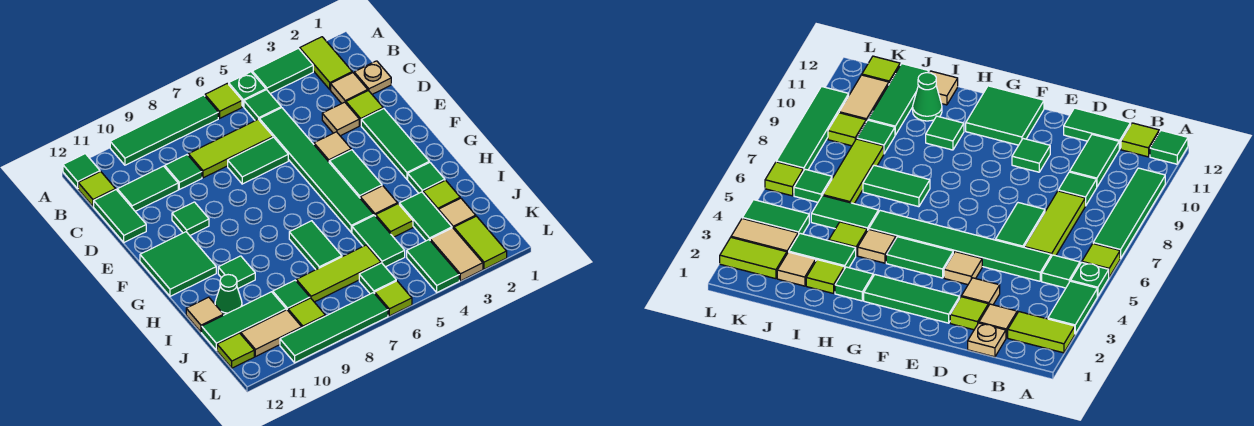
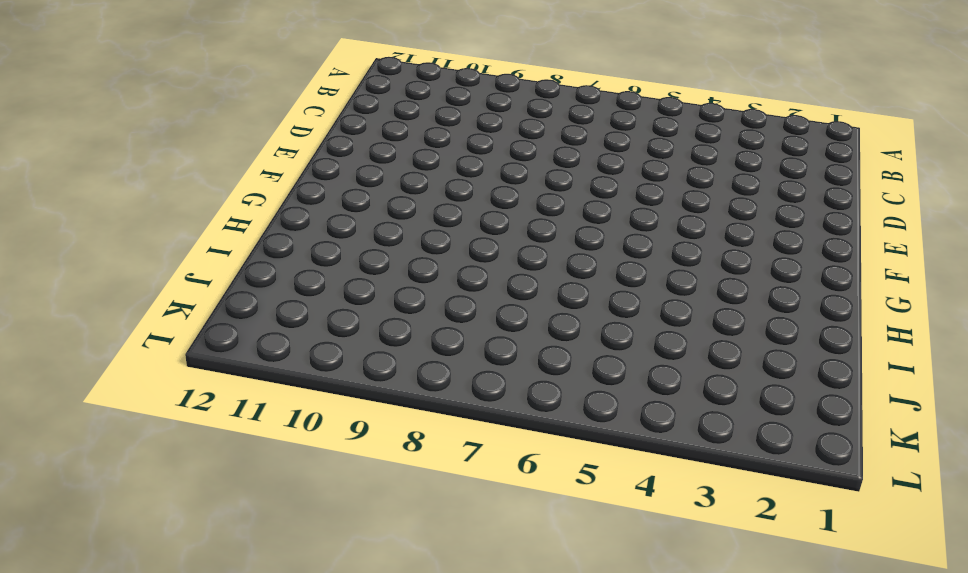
none -> lime 1x2 tile [300,37,352,89]
none -> green 1x2 tile [252,48,313,94]
none -> green 1x1 plate [229,72,266,107]
none -> lime 1x1 tile [205,83,242,118]

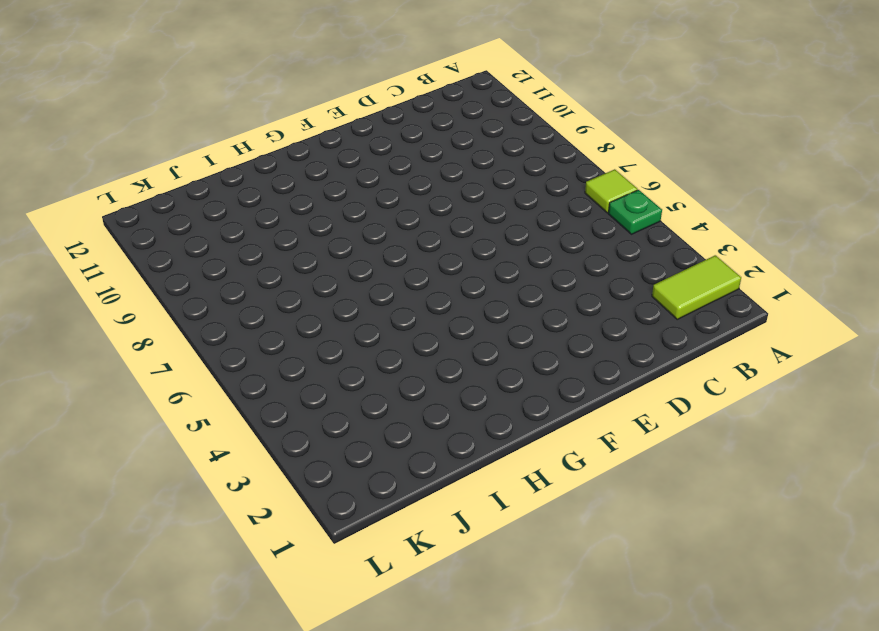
none -> green 1x2 tile [252,48,313,94]
none -> green 1x4 tile [110,95,218,165]
none -> green 1x1 tile [63,154,100,188]
none -> green 1x1 tile [244,90,281,121]

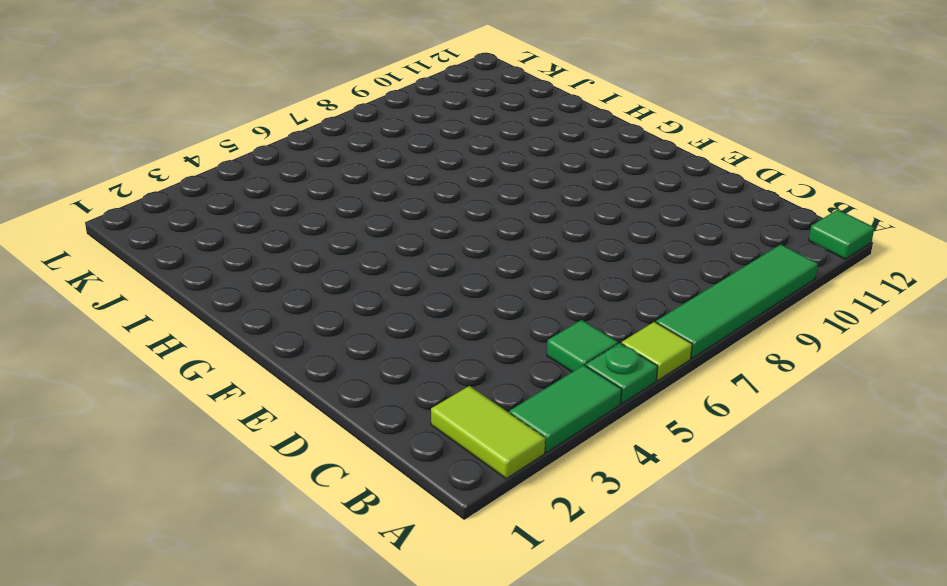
none -> lime 1x1 tile [78,172,116,207]
none -> tan 1x1 plate [354,61,391,94]
none -> tan 1x1 tile [331,73,368,104]
none -> green 1x6 tile [259,108,374,232]

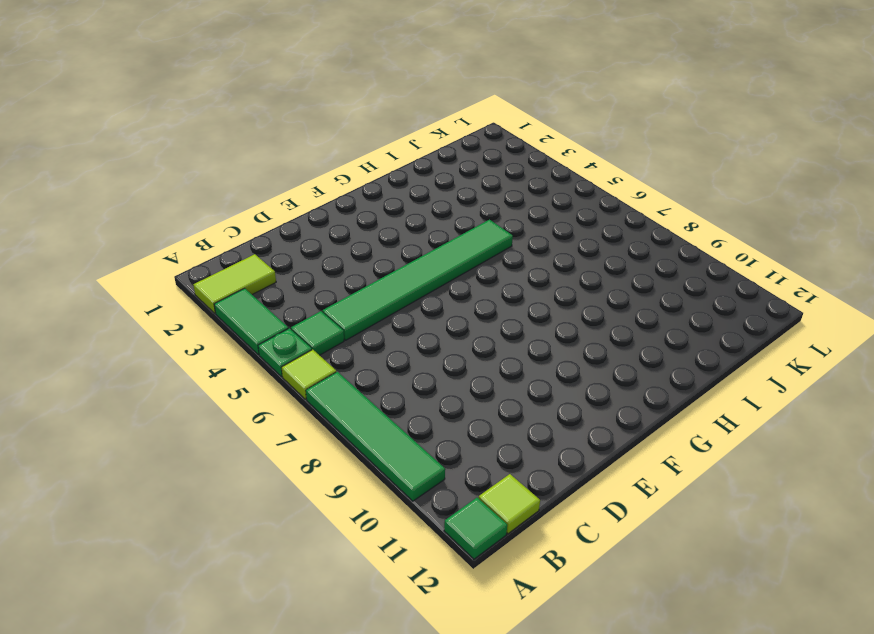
none -> tan 1x1 plate [354,61,391,94]
none -> tan 1x1 tile [331,73,368,104]
none -> lime 1x3 tile [188,119,273,178]
none -> green 1x1 tile [165,155,202,189]

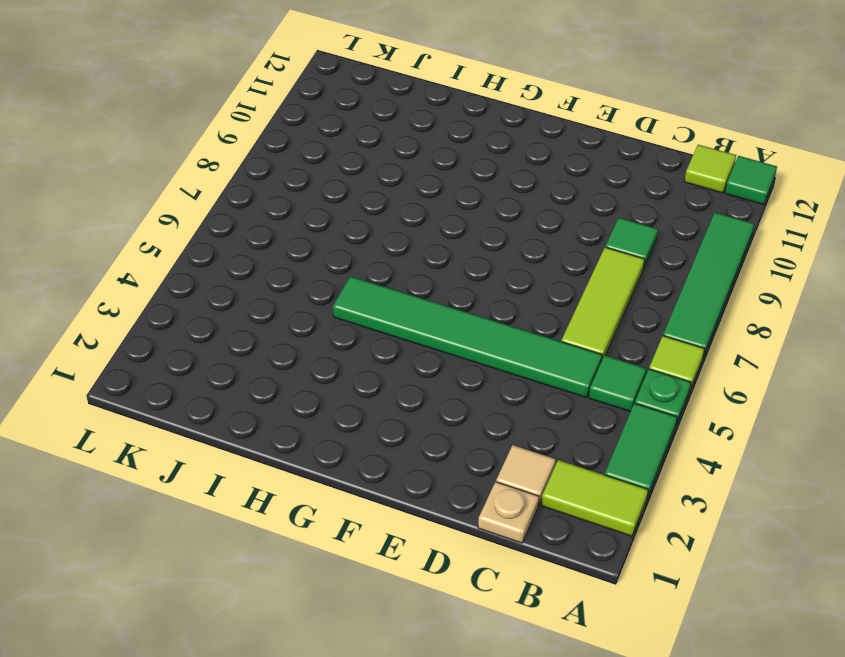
none -> green 1x2 tile [117,166,178,211]
none -> green 1x2 tile [94,190,146,242]
none -> lime 1x1 tile [346,91,383,125]
none -> tan 1x1 tile [322,102,359,136]

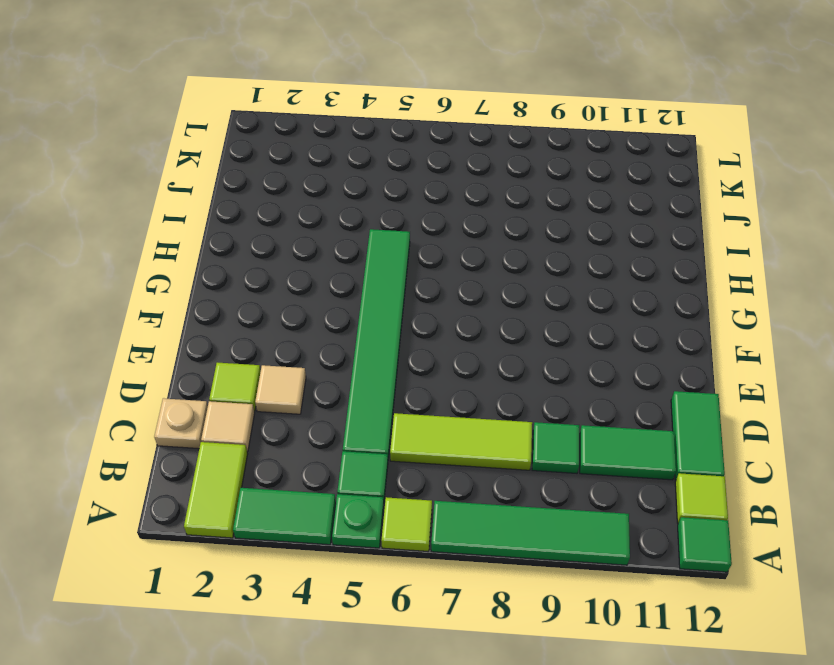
none -> green 1x2 tile [228,137,288,184]
none -> green 1x3 tile [361,109,429,179]
none -> tan 1x1 tile [314,132,351,162]
none -> green 1x1 tile [172,202,209,235]

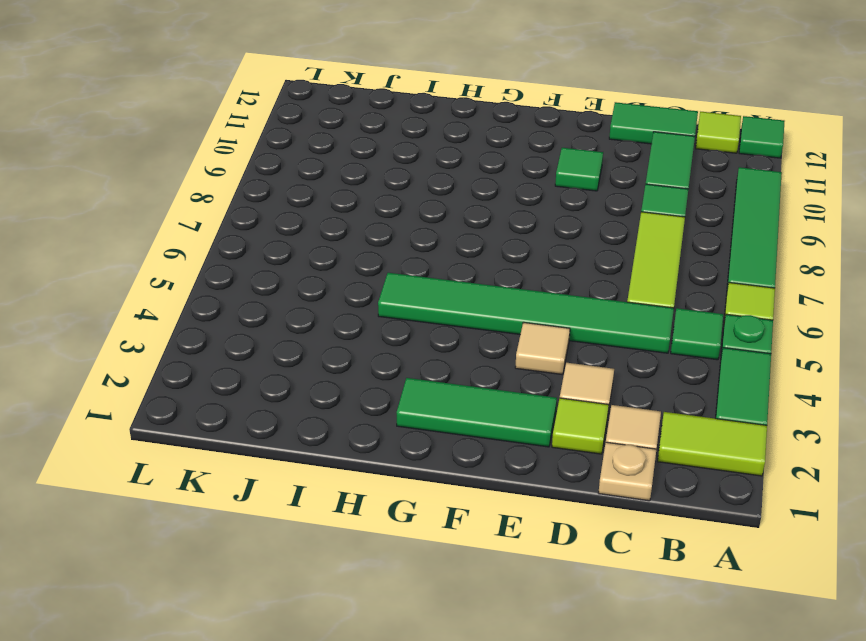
none -> green 1x2 tile [228,137,288,184]
none -> green 1x2 tile [329,150,382,198]
none -> green 2x2 tile [140,232,216,296]
none -> green 1x1 tile [408,162,445,193]

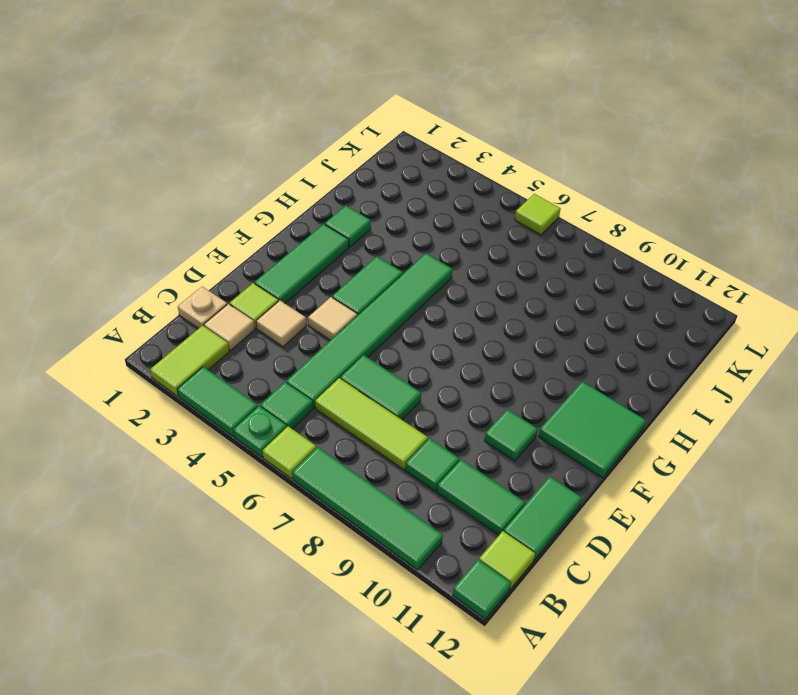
none -> tan 1x1 tile [360,186,398,216]
none -> green 1x2 tile [289,221,342,270]
none -> green 1x1 tile [218,256,255,288]
none -> lime 1x1 tile [423,180,460,210]

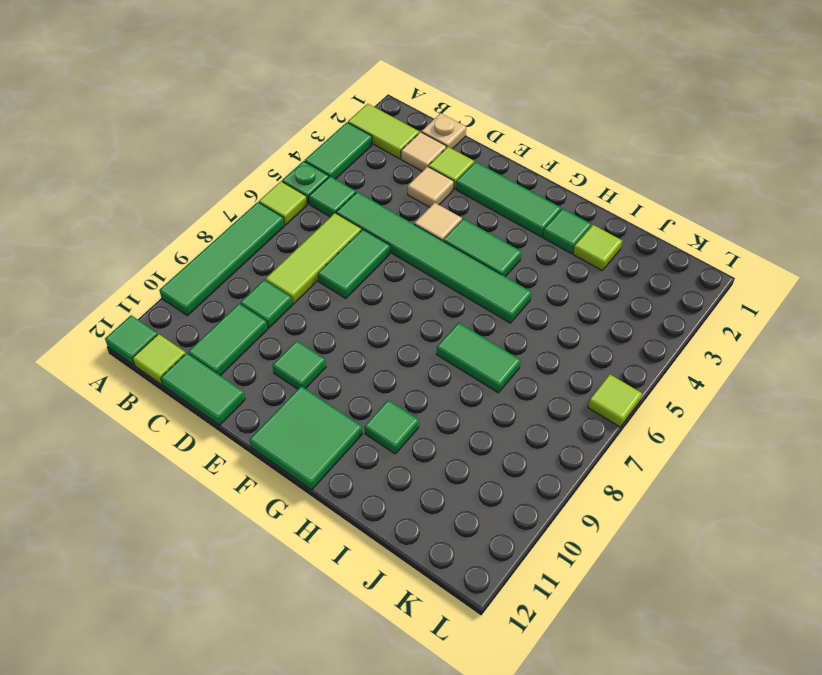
none -> tan 1x1 tile [360,186,398,216]
none -> green 1x2 tile [399,192,452,241]
none -> lime 1x1 tile [376,204,413,237]
none -> green 1x2 tile [352,215,405,267]

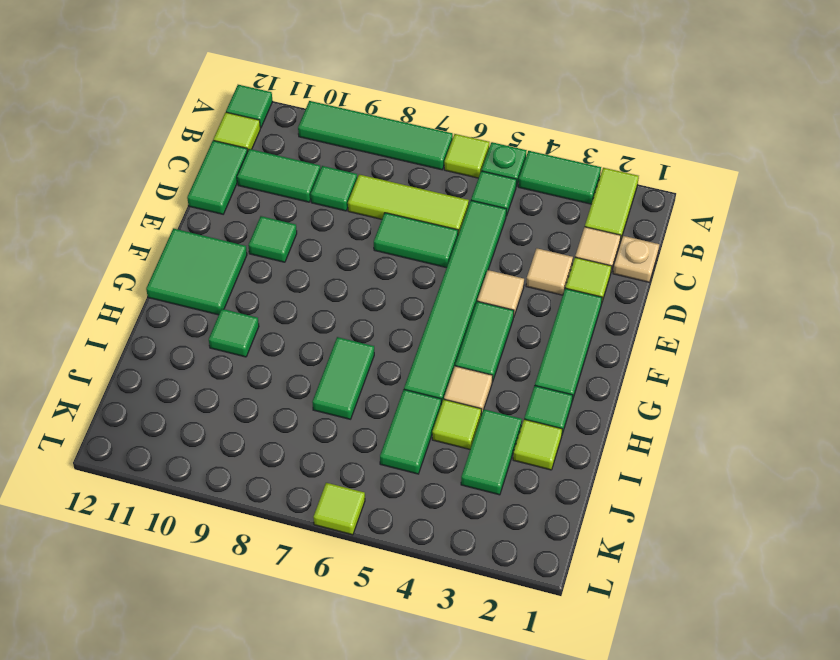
none -> green 1x1 cone [215,275,242,315]
none -> tan 1x1 tile [186,297,223,332]
none -> tan 1x1 tile [438,198,476,229]
none -> lime 1x3 tile [296,245,381,302]

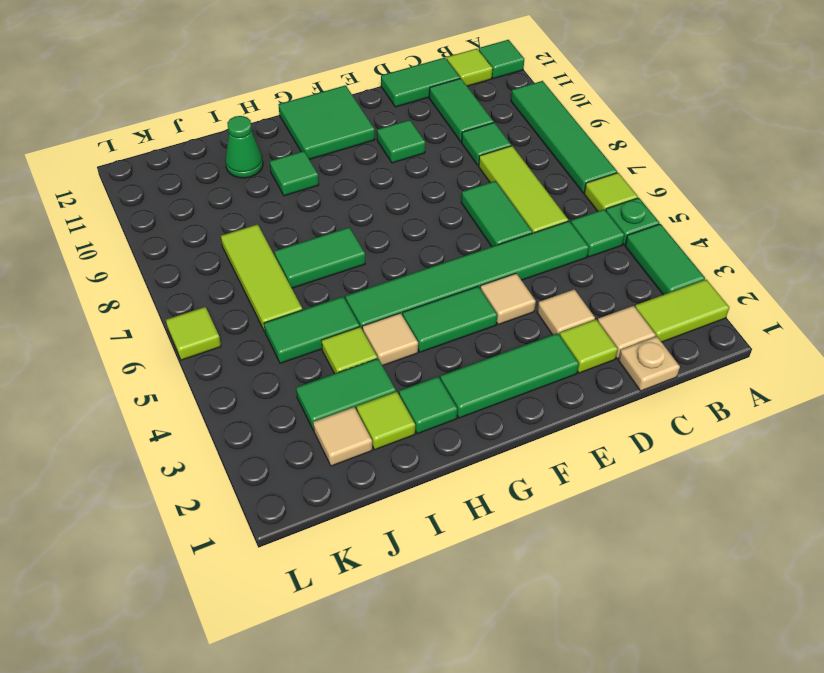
none -> tan 1x1 tile [186,297,223,332]
none -> green 1x1 tile [273,280,310,310]
none -> green 1x3 tile [202,292,286,350]
none -> lime 1x2 tile [454,216,507,269]

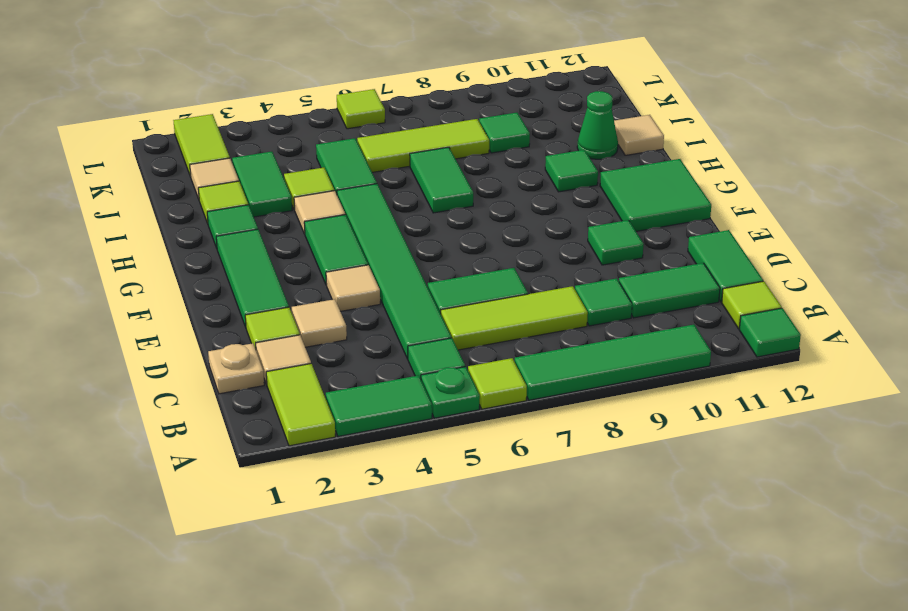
none -> green 1x3 tile [202,292,286,350]
none -> tan 1x2 tile [430,228,483,281]
none -> green 1x2 tile [407,240,459,292]
none -> green 1x1 tile [359,263,396,294]

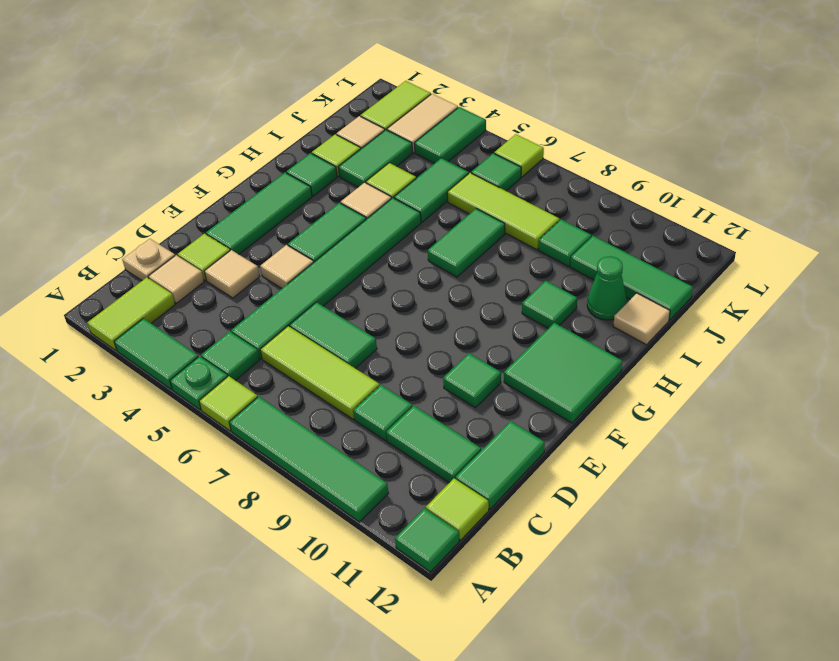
none -> lime 1x1 tile [288,298,325,328]
none -> tan 1x2 tile [241,310,302,357]
none -> lime 1x1 tile [217,333,254,368]
none -> green 1x4 tile [280,293,388,363]

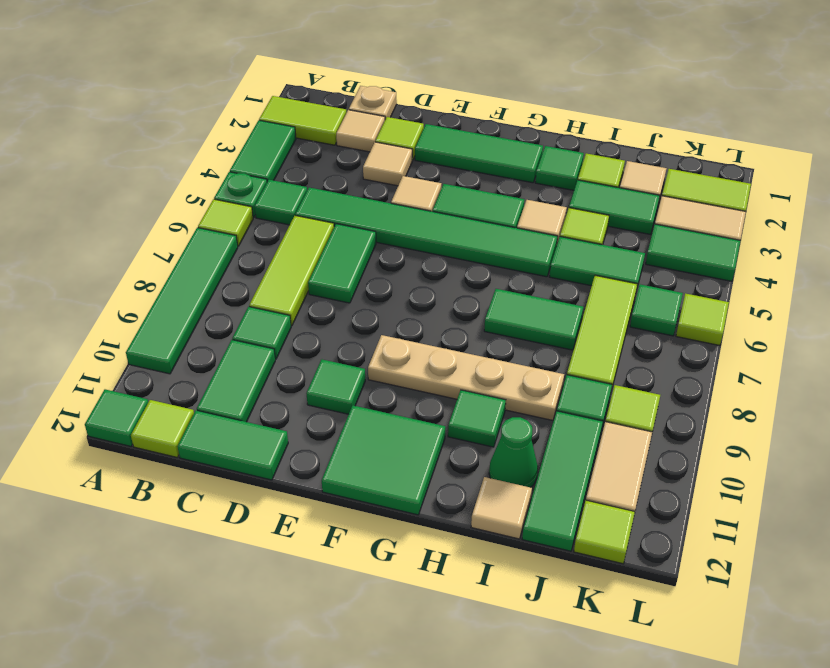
tan 1x4 plate [368,335,564,420] -> none
none -> green 1x4 tile [280,293,388,363]

